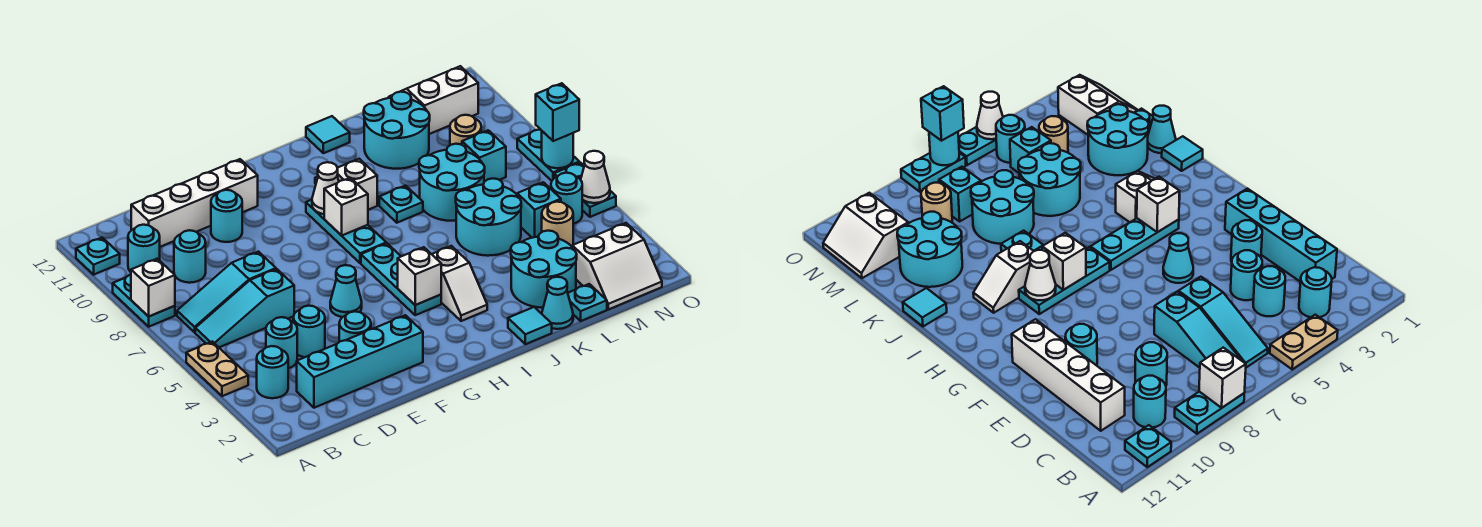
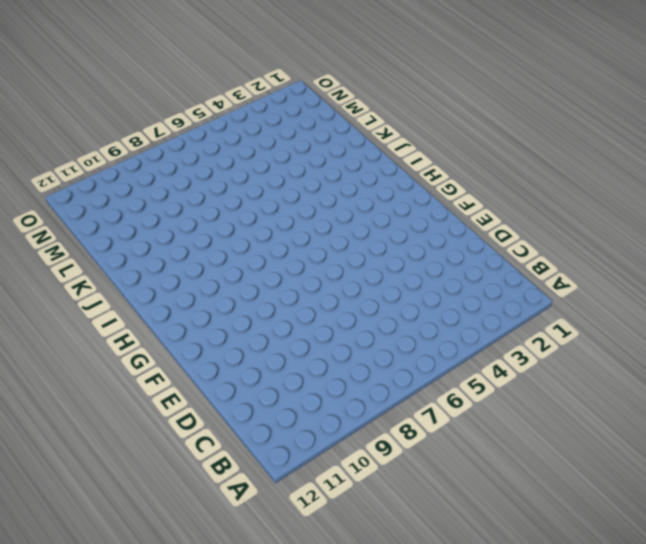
none -> tan 1x2 plate [186,342,248,396]
none -> cyan 1x2 plate [113,275,175,327]
none -> cyan 1x1 plate [76,238,120,275]
none -> cyan 1x1 round brick [257,346,288,398]

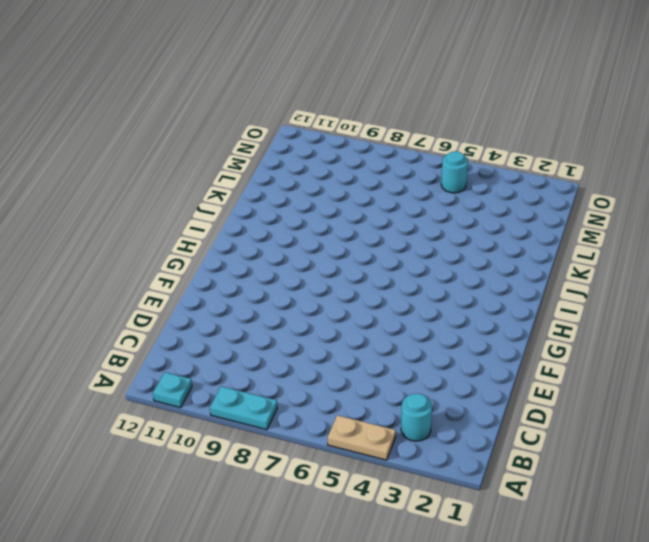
none -> cyan 1x3 slope [195,269,294,347]
none -> cyan 1x3 slope [177,252,276,332]
none -> cyan 1x1 round brick [128,225,160,272]
none -> cyan 1x4 brick [297,315,423,408]

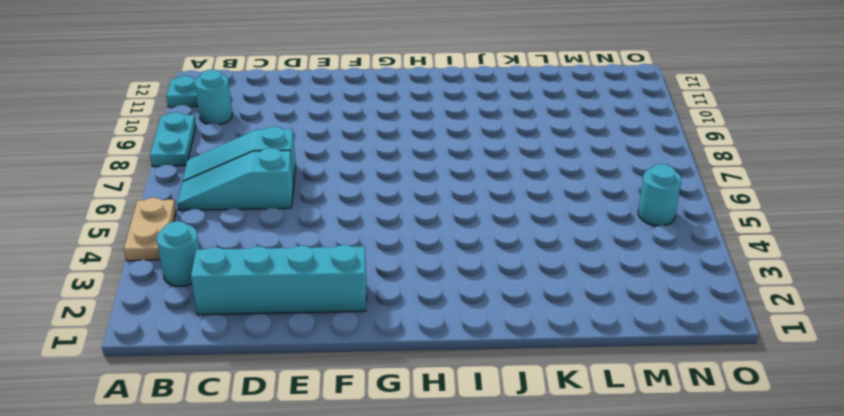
none -> cyan 1x1 round brick [266,317,297,368]
none -> cyan 1x1 round brick [174,230,206,283]
none -> white 1x4 brick [131,159,258,247]
none -> cyan 1x1 round brick [293,306,325,357]

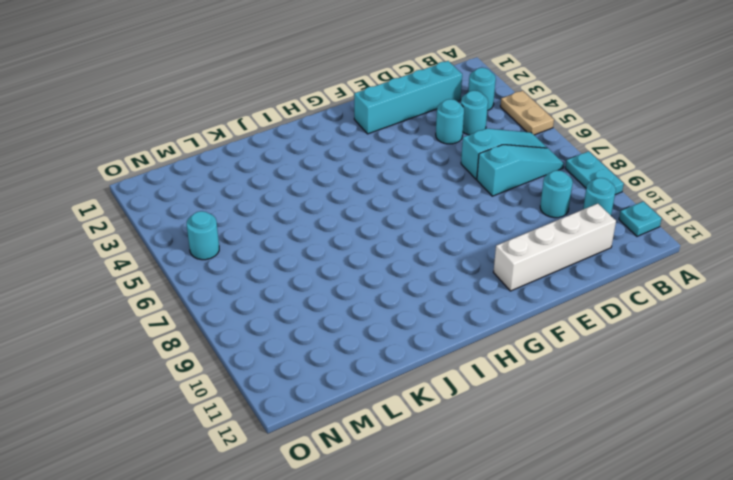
none -> cyan 1x1 round brick [339,311,371,342]
none -> cyan 1x1 round brick [211,190,242,242]
none -> cyan 1x1 cone [330,265,362,317]
none -> cyan 1x3 plate [361,243,441,315]

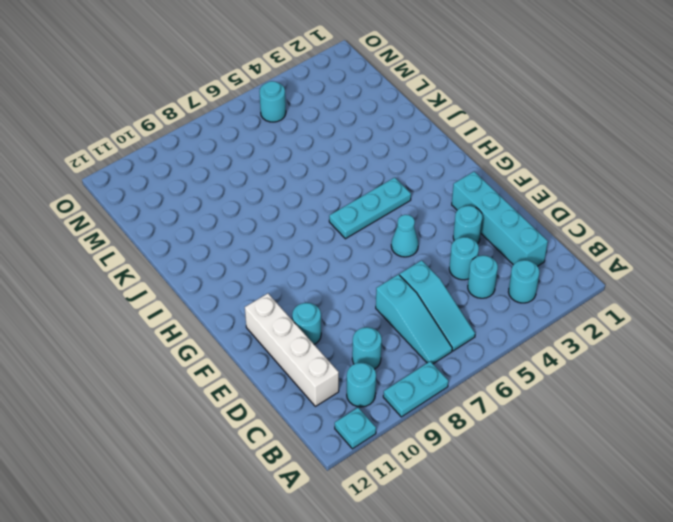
none -> tan 1x2 plate [186,342,248,396]
none -> cyan 1x3 plate [306,200,386,263]
none -> white 1x2 slope [432,246,487,321]
none -> white 1x2 slope [315,159,377,210]

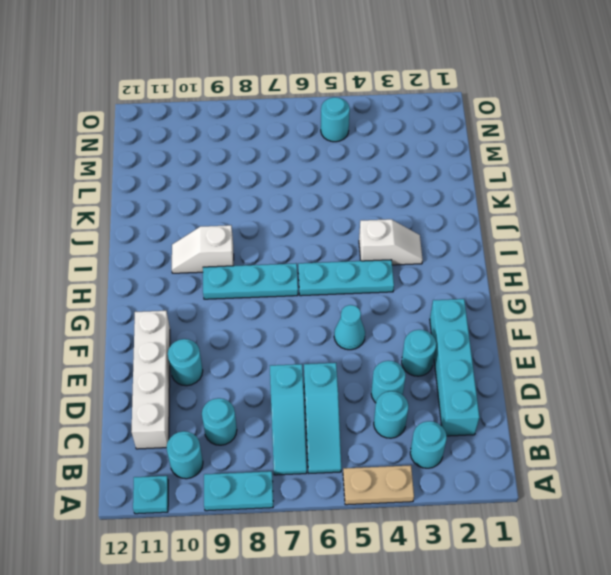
none -> cyan 1x1 tile [508,307,552,344]
none -> cyan 1x1 plate [379,185,423,223]
none -> cyan 1x1 tile [306,116,350,153]
none -> cyan 1x1 cone [542,277,573,329]

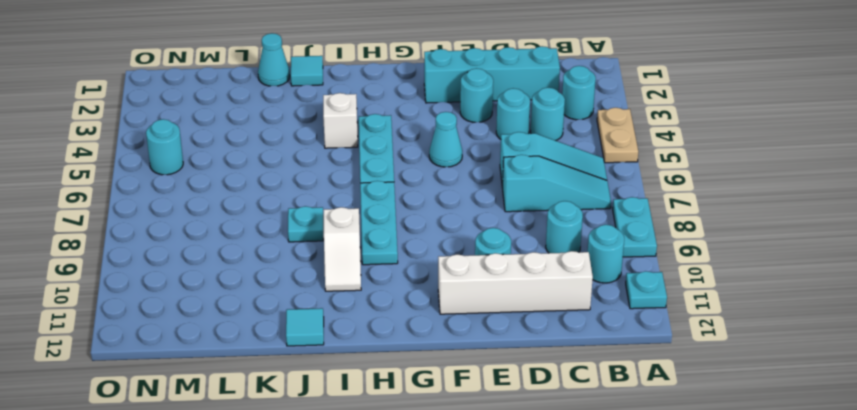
none -> cyan 2x2 round brick [511,231,577,308]
none -> cyan 2x2 round brick [456,178,521,256]
none -> cyan 2x2 round brick [419,144,485,221]
none -> cyan 2x2 round brick [364,92,430,169]

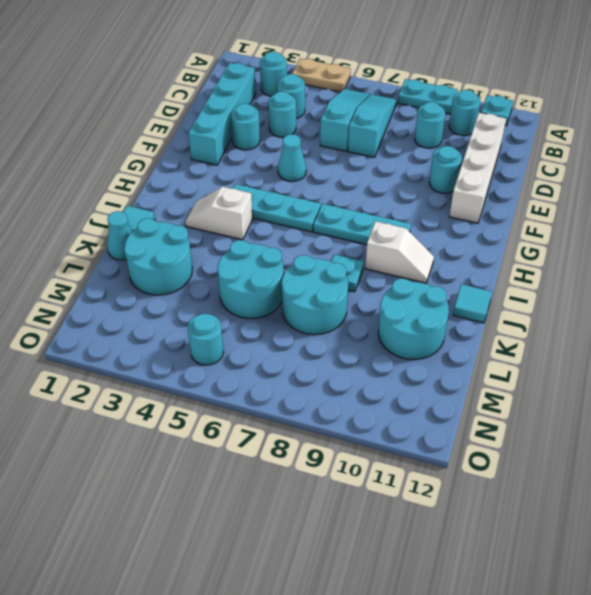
none -> cyan 1x1 plate [568,284,607,321]
none -> white 2x2 slope [572,223,662,309]
none -> tan 1x1 round brick [542,202,573,246]
none -> cyan 1x1 brick [517,182,561,238]

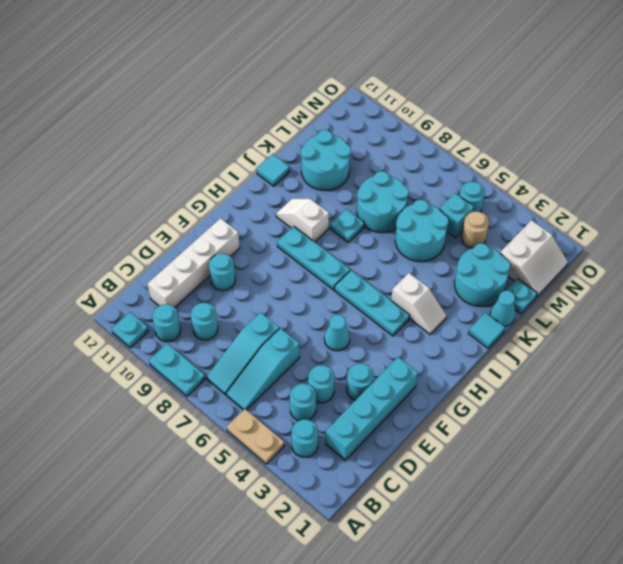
none -> cyan 1x1 brick [462,130,506,182]
none -> tan 1x1 round brick [450,115,481,145]
none -> white 2x2 slope [389,66,478,134]
none -> cyan 1x2 plate [554,163,616,217]

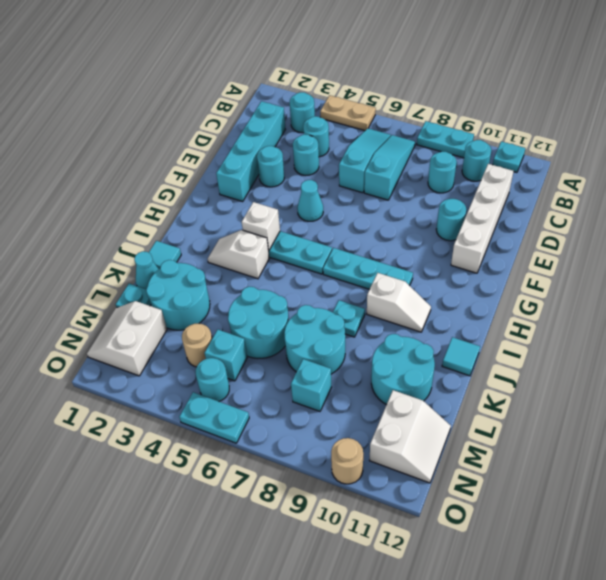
tan 1x1 round brick [331,438,363,484] -> tan 1x1 round brick moved to [450,115,481,145]
none -> cyan 1x2 plate [517,129,579,181]
none -> white 1x1 brick [131,259,175,317]
none -> white 1x1 brick [324,178,368,236]
none -> white 1x1 cone [312,162,339,214]

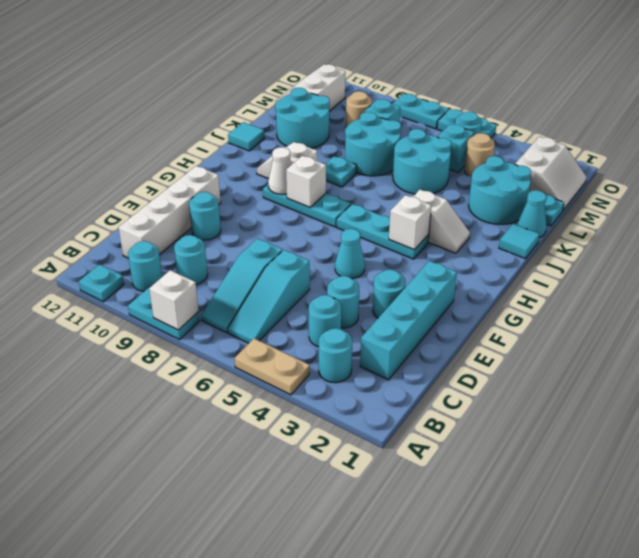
none -> white 1x1 cone [581,151,610,203]
none -> cyan 1x1 round brick [542,131,573,168]
none -> cyan 1x1 brick [536,83,579,141]

